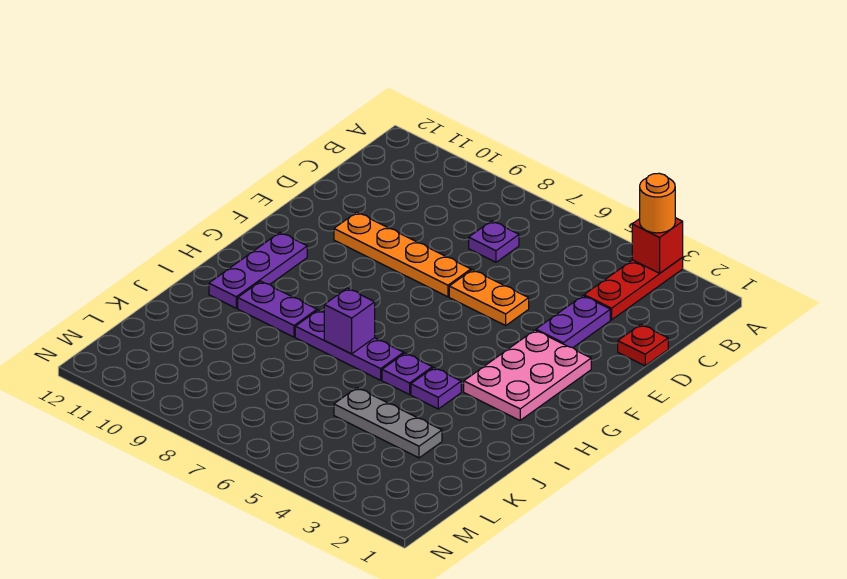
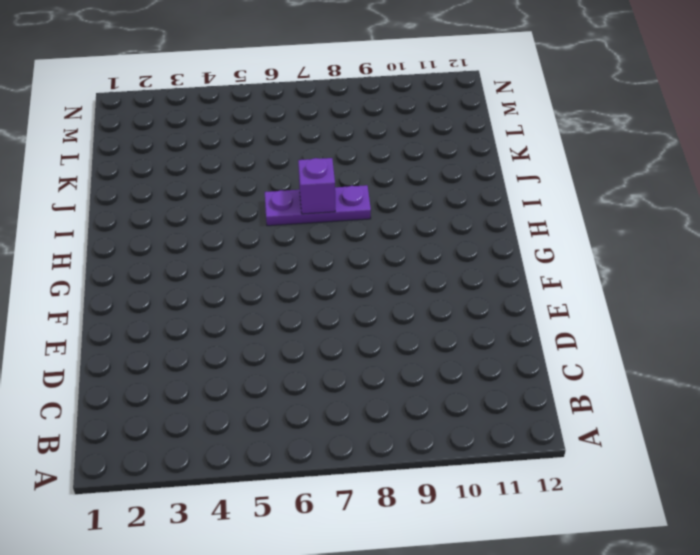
none -> red 1x3 plate [584,258,683,320]
none -> purple 1x1 plate [469,221,519,262]
none -> red 1x1 plate [618,324,668,366]

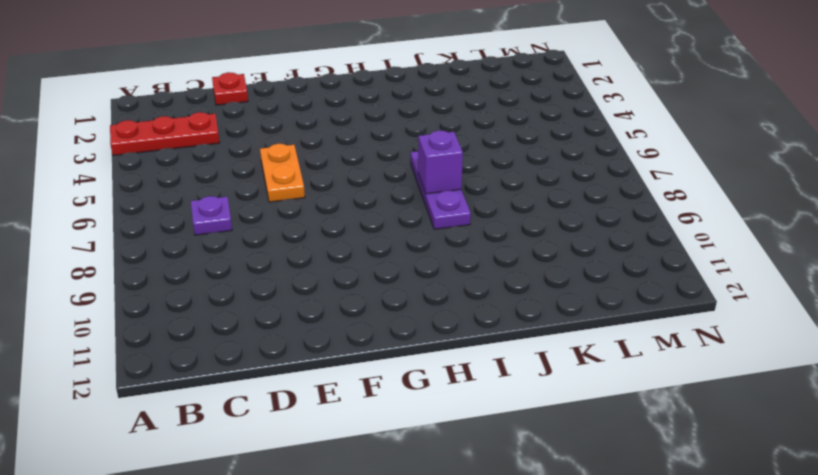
none -> purple 1x2 plate [536,296,610,348]
none -> orange 1x4 plate [334,212,471,297]
none -> pink 2x3 plate [464,330,591,420]

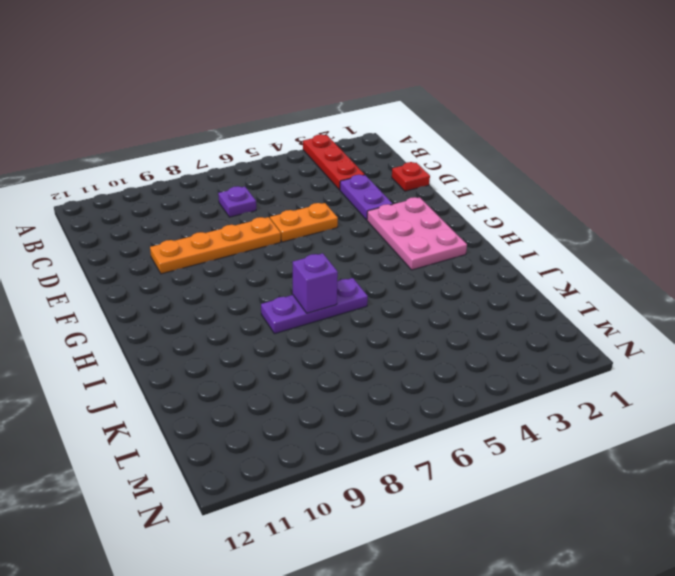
none -> purple 1x3 plate [209,232,307,308]
none -> purple 1x1 plate [411,368,461,409]
none -> purple 1x1 plate [382,353,432,395]

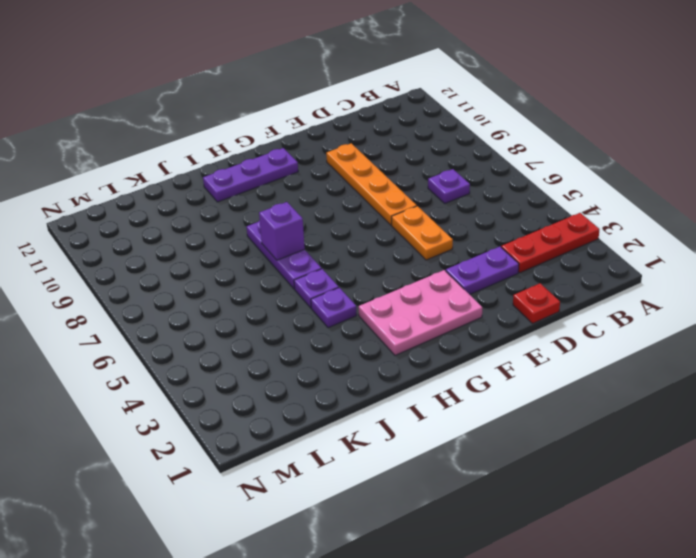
none -> purple 1x2 plate [238,281,317,337]
none -> grey 1x3 plate [334,388,442,458]
none -> red 1x1 brick [632,218,683,273]

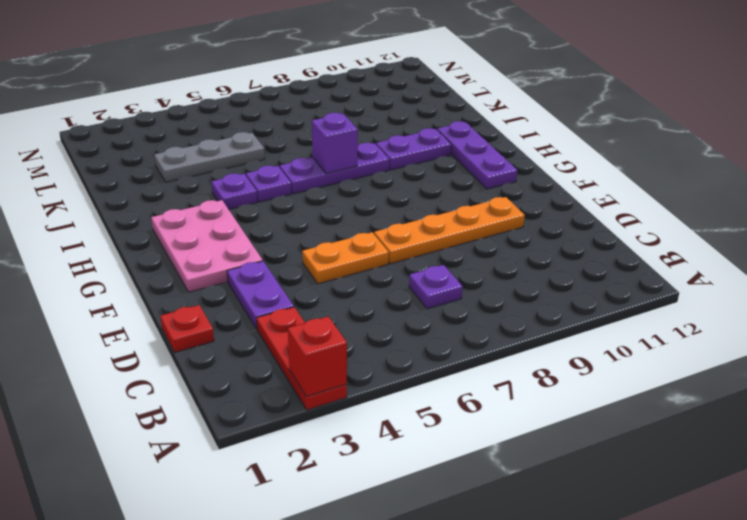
none -> orange 1x1 round brick [640,173,675,233]

